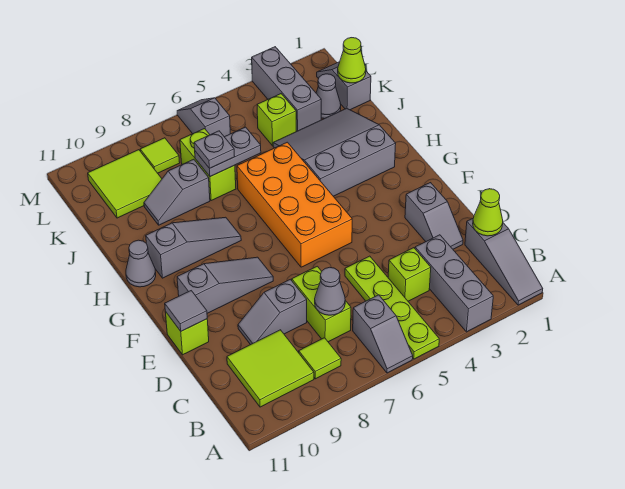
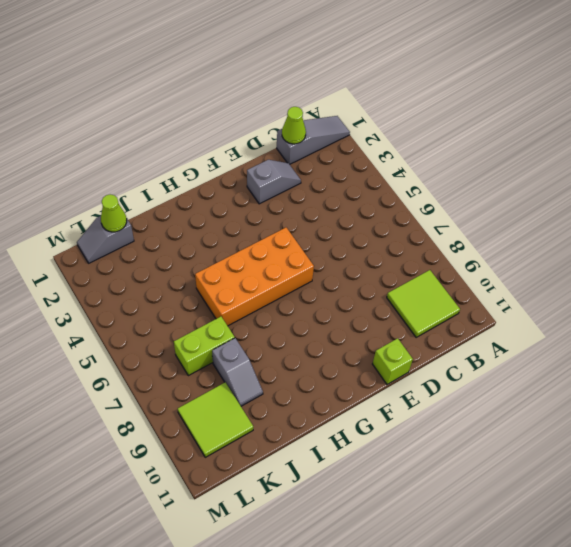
none -> grey 1x3 brick [415,235,493,332]
none -> lime 1x4 plate [345,256,439,359]
none -> grey 1x2 slope [353,295,413,373]
none -> lime 1x1 tile [299,338,341,379]

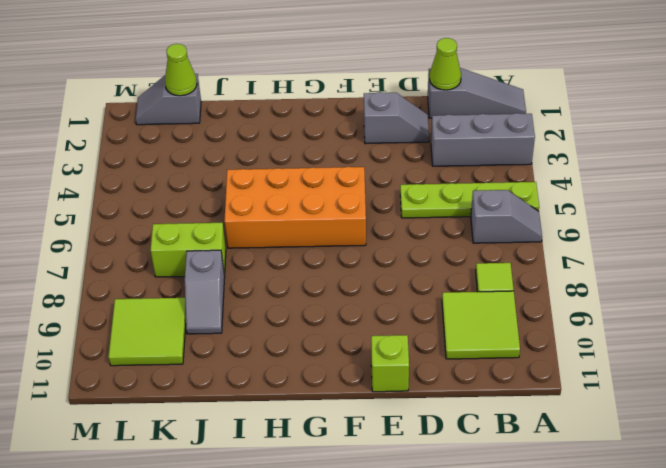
none -> lime 1x1 brick [388,248,431,301]
none -> lime 1x2 brick [292,266,351,342]
none -> grey 1x2 slope [238,279,307,345]
none -> grey 1x3 slope [177,257,273,313]

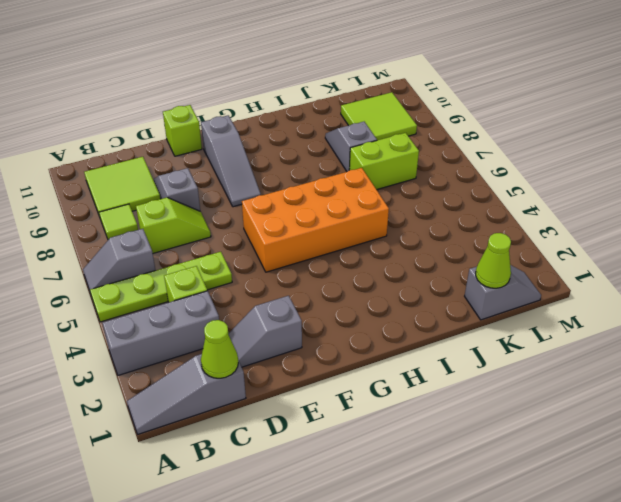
lime 1x2 slope [136,197,211,253] -> lime 1x2 brick [292,266,351,342]
none -> grey 3x3 slope [273,108,396,196]
none -> grey 1x3 slope [146,217,241,278]
none -> grey 1x1 cone [126,240,156,287]
none -> grey 1x1 cone [316,74,341,119]

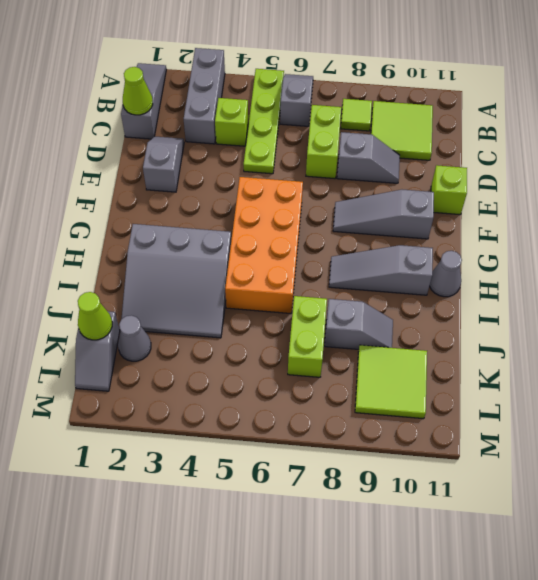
none -> grey 1x3 brick [252,47,321,131]
none -> lime 1x1 brick [257,94,296,146]
none -> grey 1x2 slope [177,98,230,137]
none -> lime 1x1 tile [140,138,180,173]

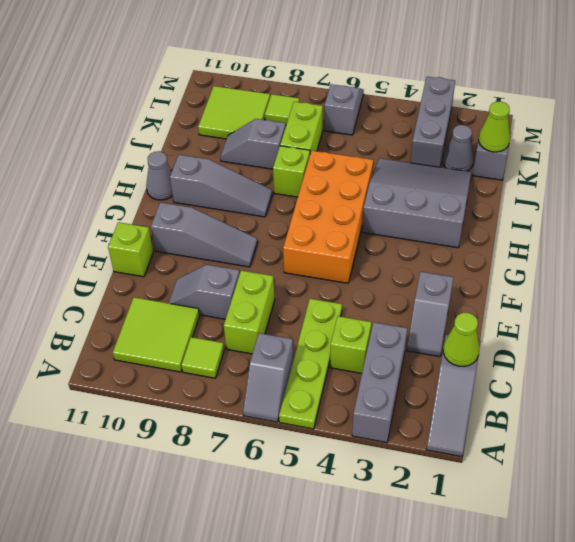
lime 1x1 brick [273,146,310,197] -> lime 1x1 brick moved to [257,94,296,146]
none -> grey 1x1 cone [315,267,345,315]
none -> grey 1x1 tile [165,291,207,331]
none -> grey 1x2 plate [195,127,261,177]
none -> grey 1x1 plate [194,131,235,169]

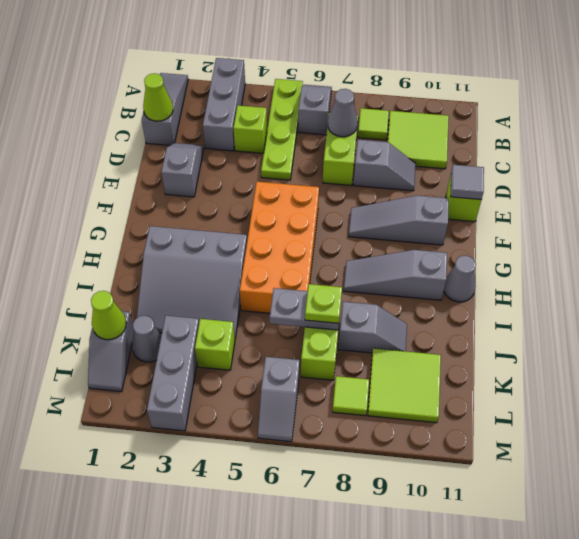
lime 1x1 plate [305,284,342,323] -> grey 1x1 plate [194,131,235,169]

